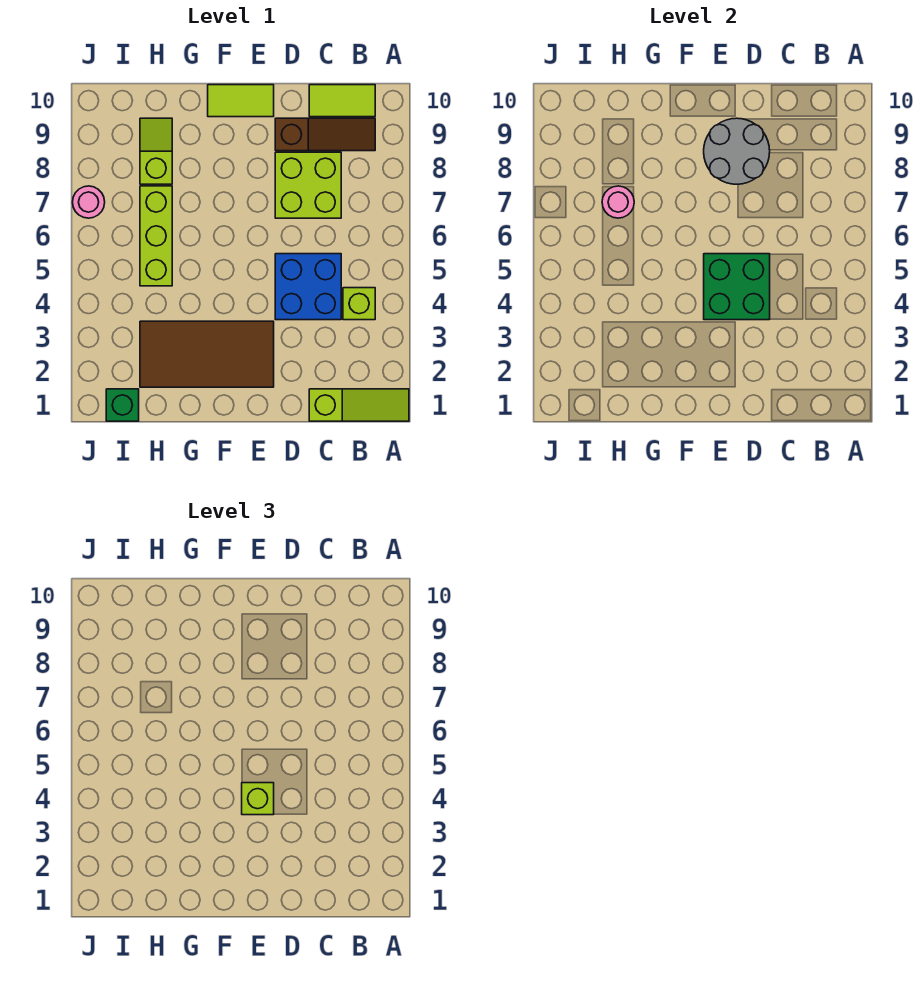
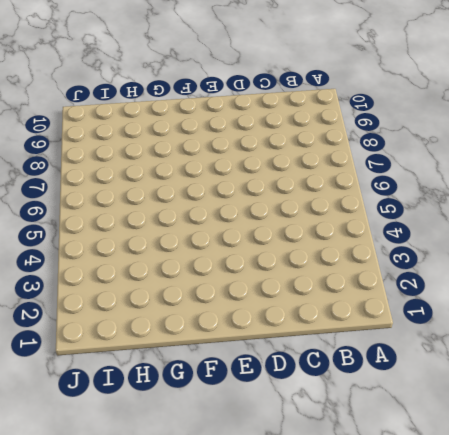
none -> lime 1x3 slope [309,389,409,421]
none -> lime 1x1 brick [343,288,375,320]
none -> brown 1x3 slope [275,118,375,151]

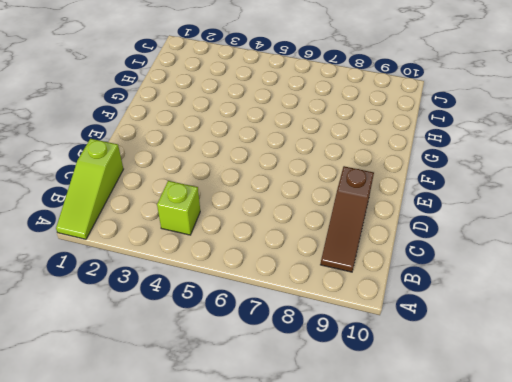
none -> lime 1x2 tile [309,85,375,117]
none -> blue 2x2 brick [275,254,341,320]
none -> lime 2x2 brick [275,152,341,218]

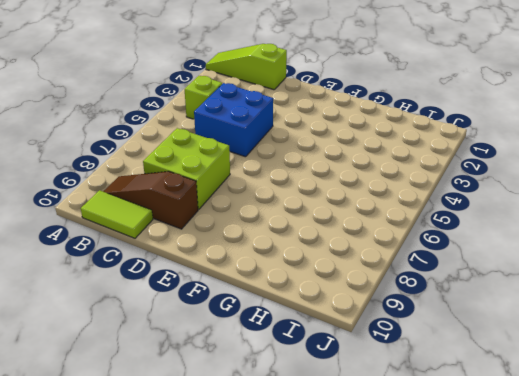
none -> brown 2x4 tile [140,321,274,387]
none -> lime 1x2 tile [208,85,274,117]
none -> lime 1x3 brick [140,186,172,286]

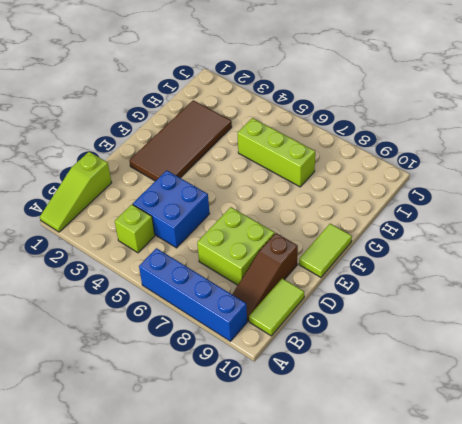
blue 1x4 brick [139,248,247,341] -> none
none -> lime 1x2 slope [140,118,172,184]
none -> green 1x1 brick [106,389,139,421]
none -> pink 1x1 round brick [73,186,105,218]

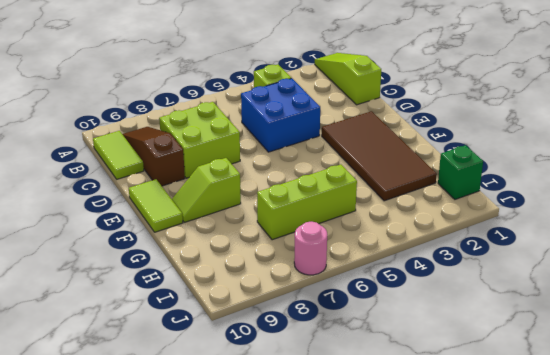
lime 1x2 slope [172,158,241,222] -> lime 1x2 slope moved to [140,118,172,184]
none -> green 2x2 brick [704,254,770,320]
none -> grey 2x2 round brick [704,118,770,184]
none -> pink 1x1 round brick [602,186,634,218]

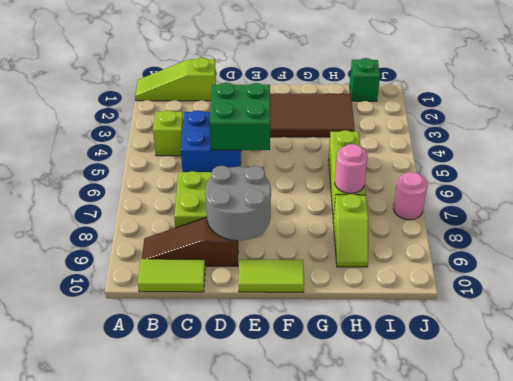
none -> lime 1x1 brick [242,783,274,815]

